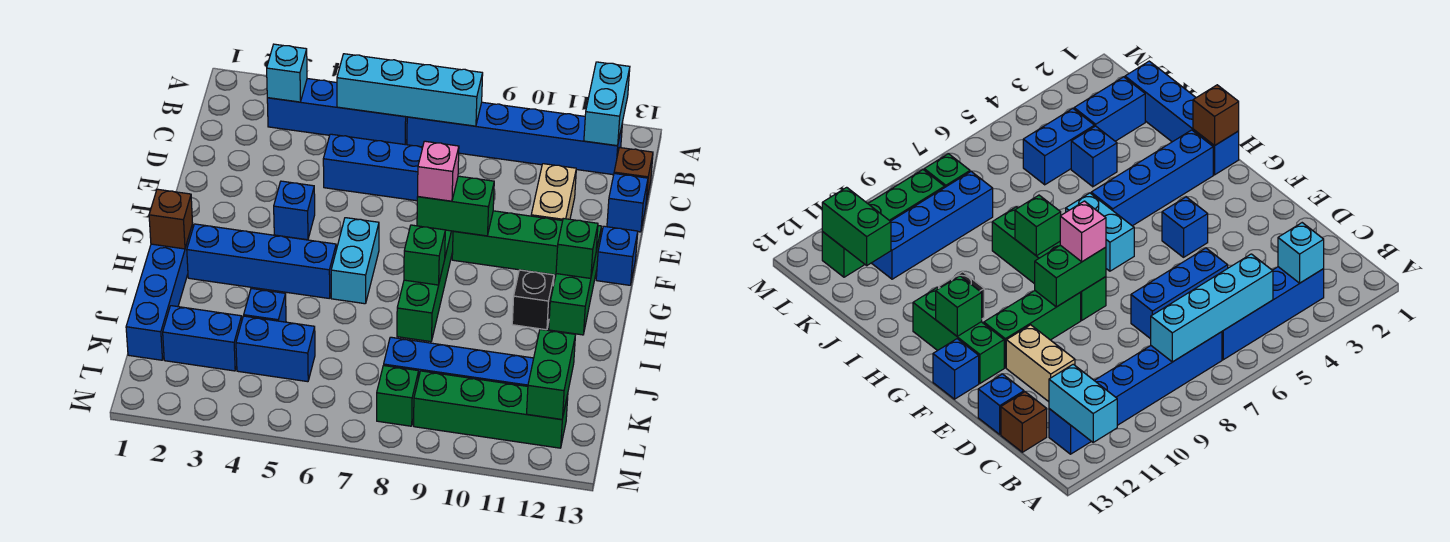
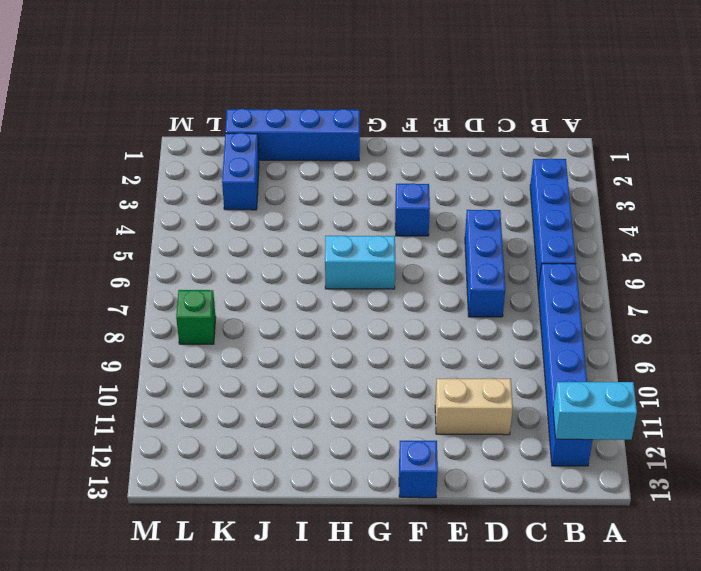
none -> brown 1x1 brick [614,148,653,203]
none -> blue 1x1 brick [607,173,648,232]
none -> green 1x4 brick [397,230,453,342]
none -> green 1x3 brick [452,211,562,275]

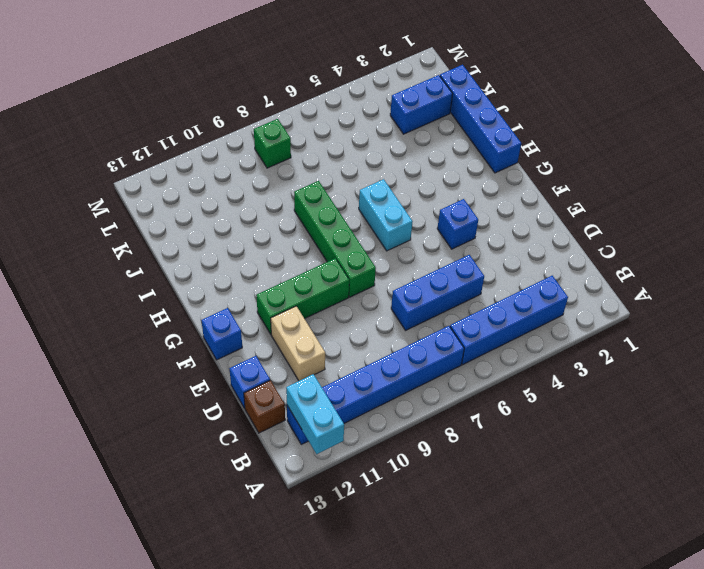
none -> green 1x3 brick [549,226,601,335]
none -> blue 1x4 brick [187,224,336,299]
none -> black 1x1 brick [512,270,554,330]
none -> blue 1x1 brick [244,288,286,322]

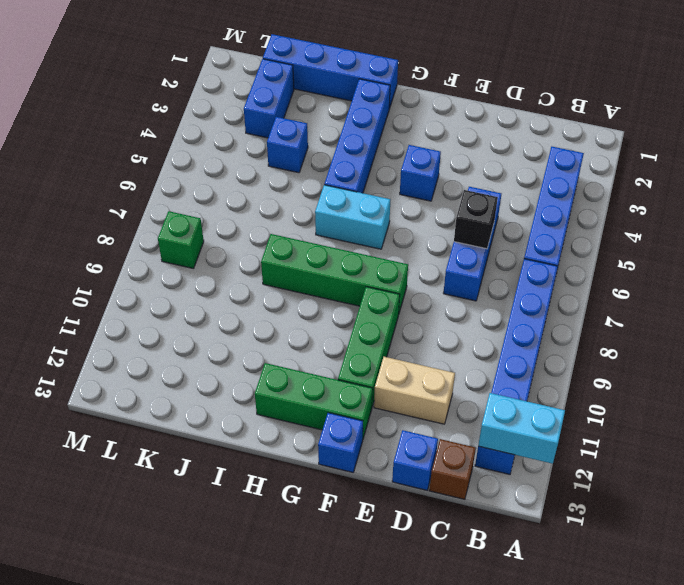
black 1x1 brick [454,190,498,249] -> black 1x1 brick moved to [512,270,554,330]
none -> blue 1x2 brick [236,316,315,382]
none -> blue 1x4 brick [384,337,534,386]
none -> green 1x4 brick [414,371,568,448]
none -> cyan 1x1 brick [267,44,307,102]

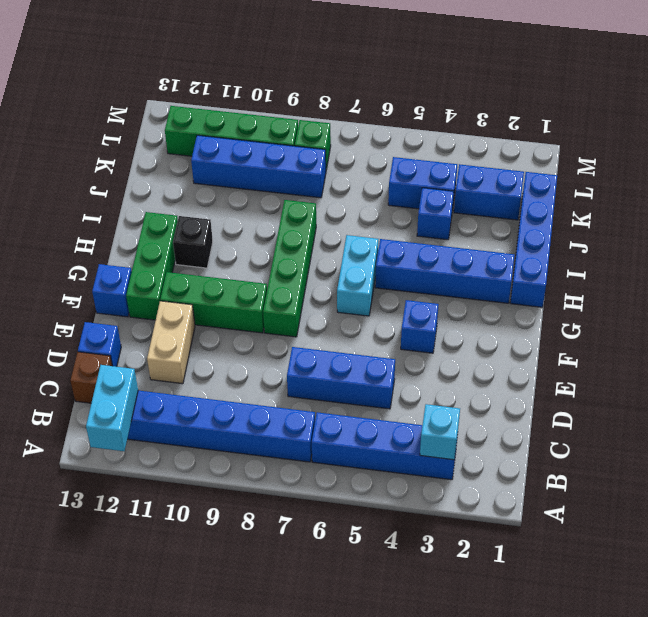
none -> cyan 1x4 brick [337,54,483,126]
none -> green 1x2 brick [417,176,494,236]
none -> green 1x1 brick [556,218,598,278]
none -> brown 1x1 brick [149,189,193,249]

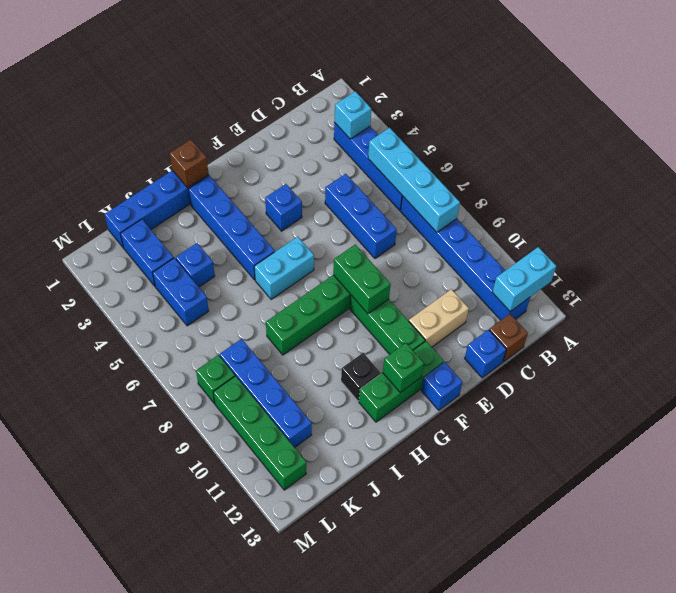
none -> green 1x1 brick [404,225,445,285]
none -> green 1x2 brick [527,329,575,419]
none -> pink 1x1 brick [418,141,459,201]

